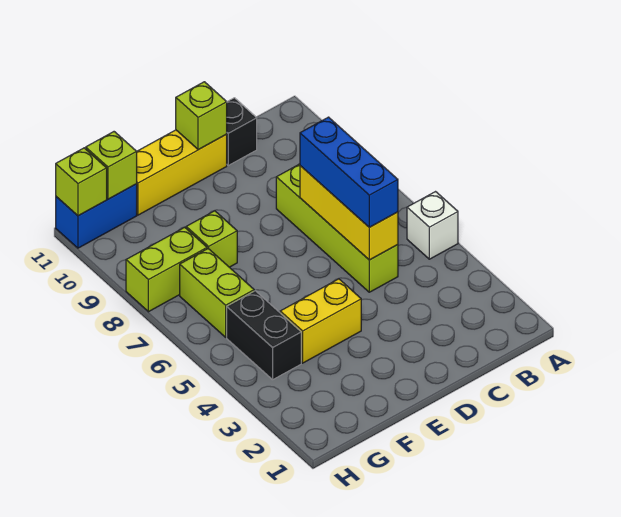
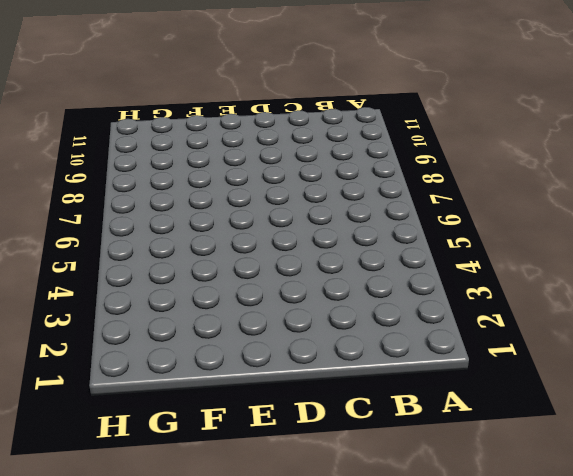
none -> white 1x1 brick [407,192,458,259]
none -> lime 1x4 brick [276,164,398,292]
none -> black 1x1 brick [227,98,257,165]

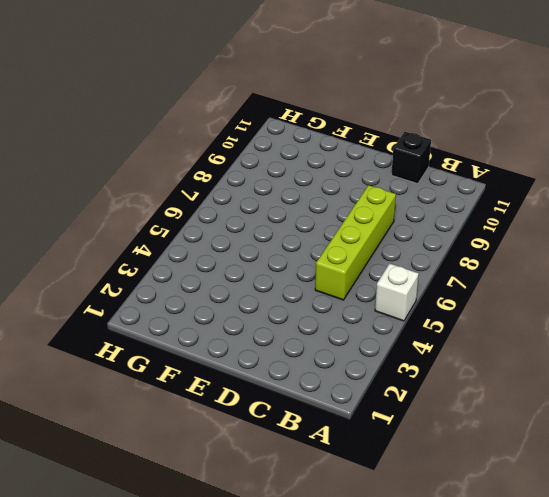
none -> yellow 1x3 brick [137,130,227,215]
none -> yellow 1x2 brick [280,279,361,363]
none -> lime 1x1 brick [186,211,237,267]

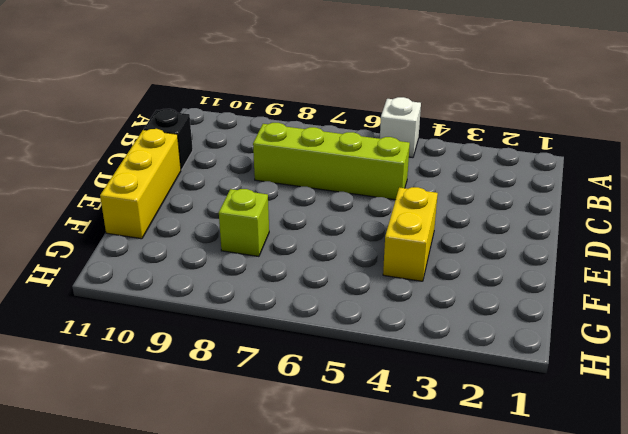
none -> black 1x2 brick [227,291,301,380]
none -> lime 1x2 brick [180,249,254,337]
none -> lime 1x2 brick [126,227,207,312]

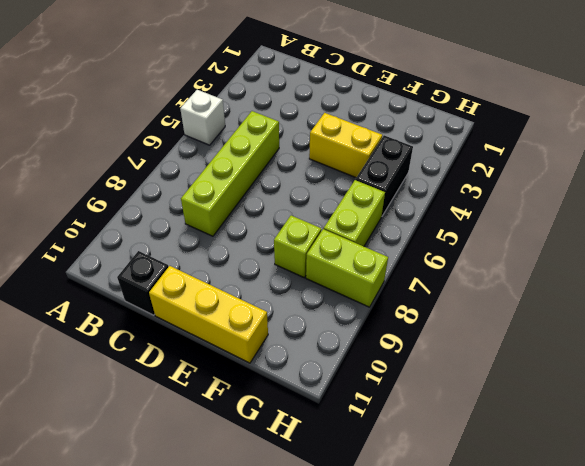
none -> blue 1x2 brick [56,184,137,248]
none -> yellow 1x3 brick [300,166,398,260]
none -> lime 1x1 brick [176,82,227,150]

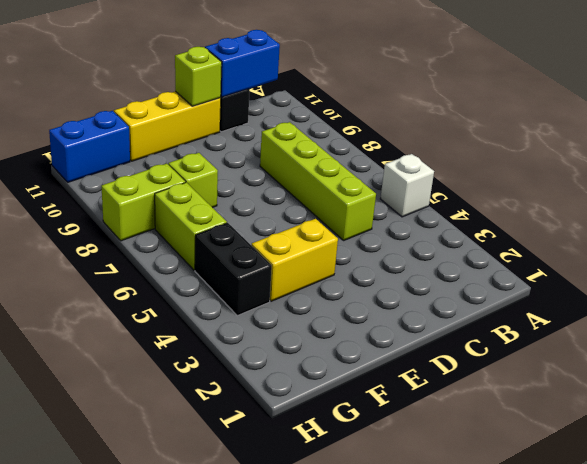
blue 1x2 brick [205,30,280,97] -> none
none -> yellow 1x3 brick [300,166,398,260]
none -> lime 1x1 brick [86,132,137,199]
none -> lime 1x1 brick [56,148,107,216]

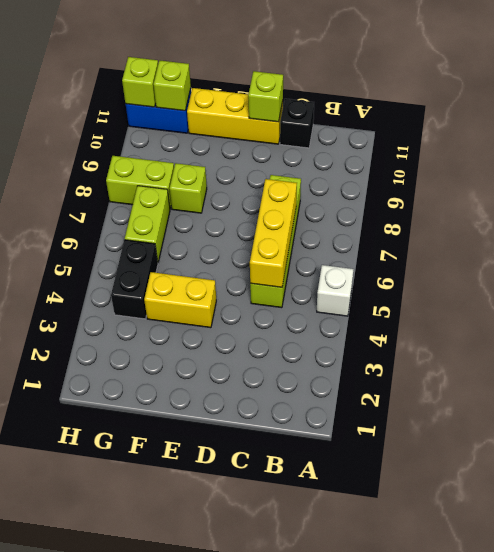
none -> blue 1x3 brick [300,117,398,227]

